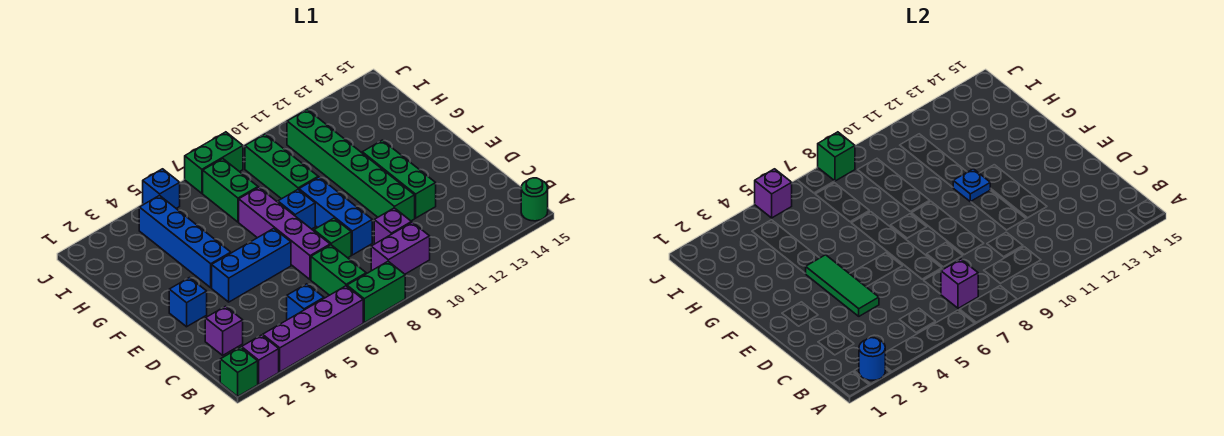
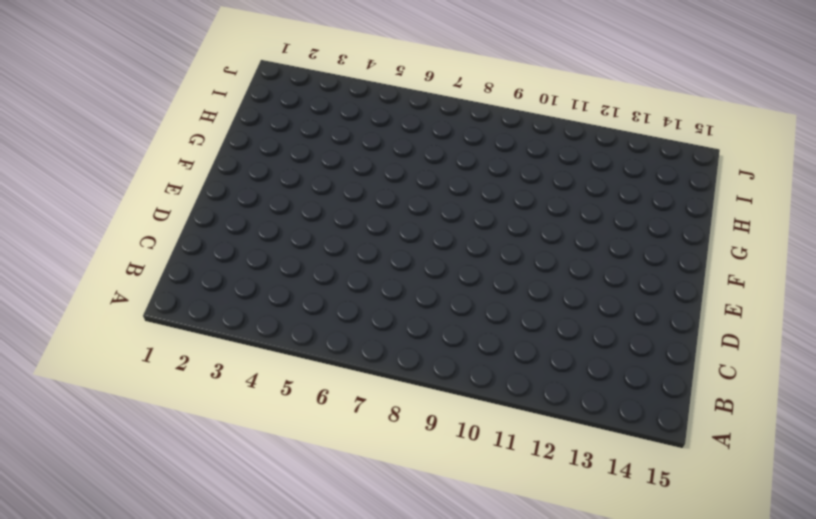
none -> green 1x1 brick [220,347,258,396]
none -> purple 1x1 brick [242,335,279,384]
none -> purple 1x4 brick [262,286,363,372]

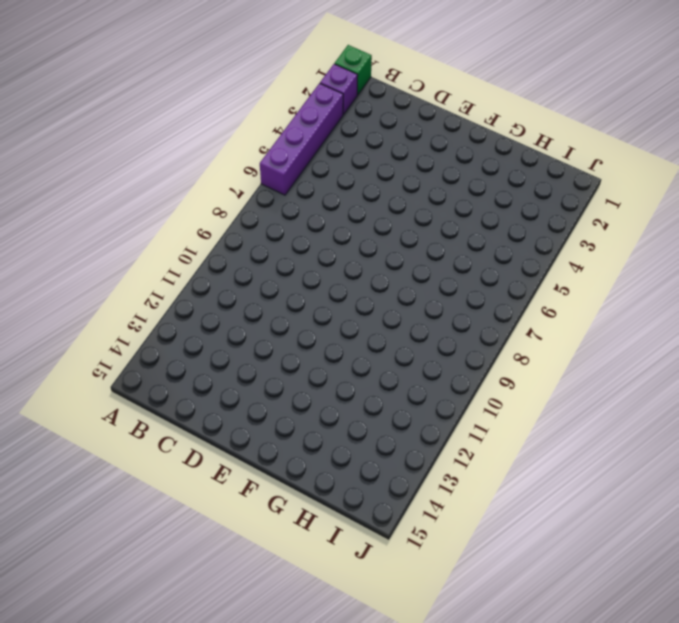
none -> green 1x2 brick [347,261,405,323]
none -> green 1x1 round brick [521,178,548,221]
none -> blue 1x1 brick [287,284,324,320]

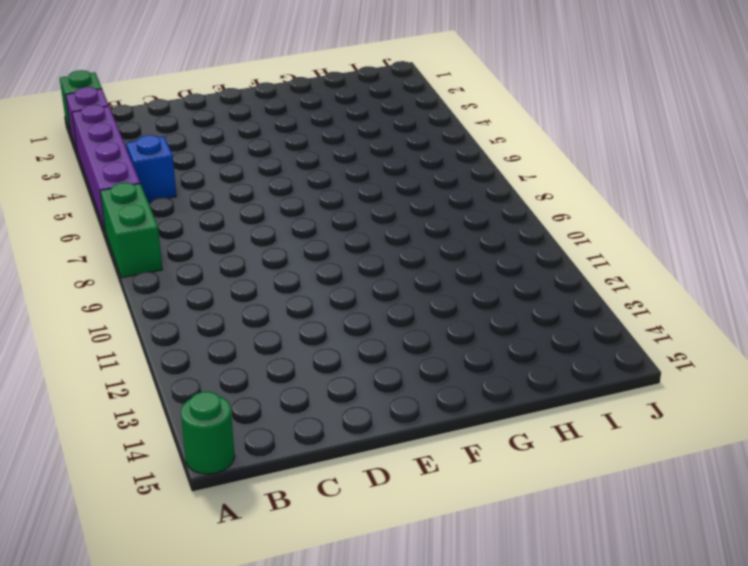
none -> green 1x2 brick [311,245,366,295]
none -> purple 1x2 brick [371,222,430,274]
none -> purple 1x1 brick [205,306,243,355]

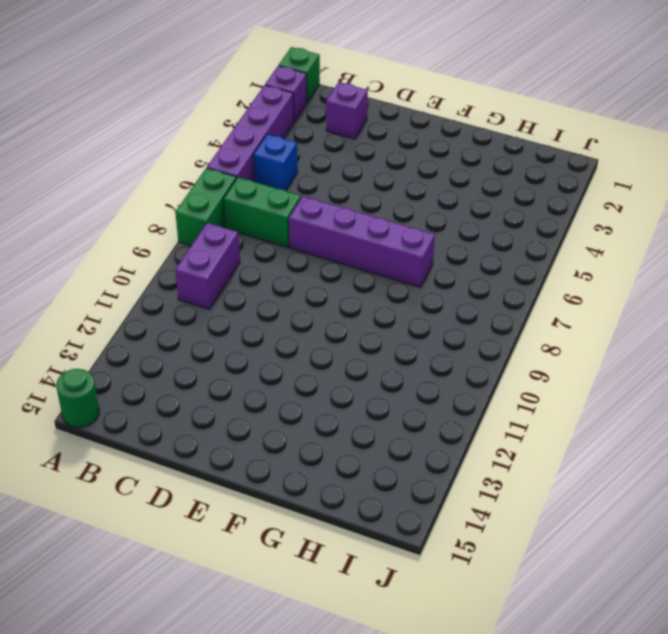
none -> purple 1x1 brick [374,208,411,244]
none -> green 1x1 brick [314,218,351,258]
none -> blue 1x3 brick [299,177,372,255]

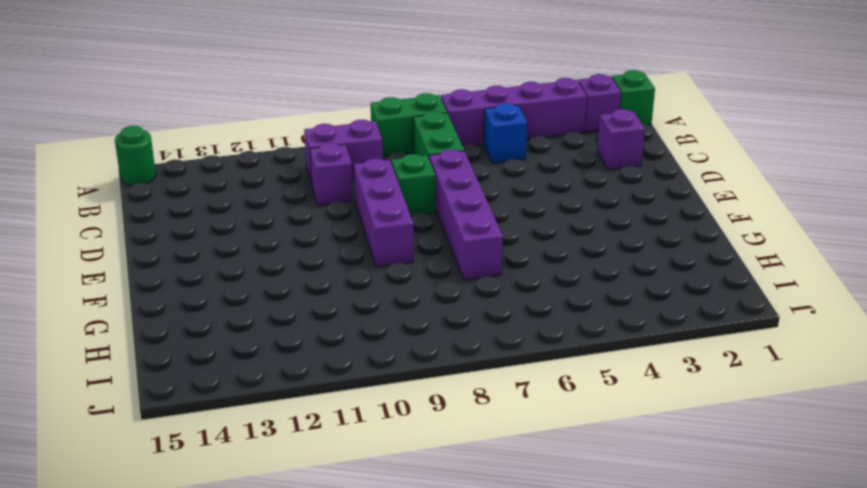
purple 1x3 brick [354,159,414,267] -> blue 1x3 brick [299,177,372,255]
none -> green 1x6 brick [287,110,415,221]
none -> green 1x3 brick [362,140,436,218]
none -> blue 1x1 brick [169,278,207,327]

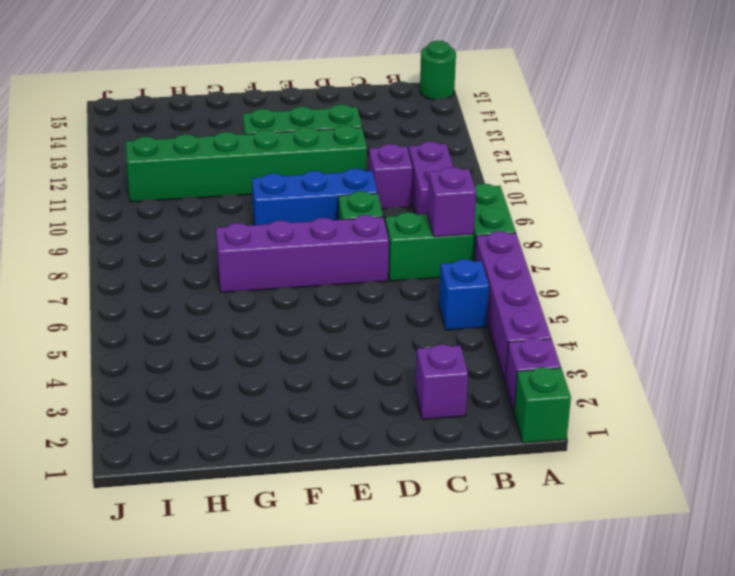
none -> blue 1x1 brick [169,278,207,327]
none -> blue 1x3 brick [212,228,291,302]
none -> blue 1x4 brick [139,195,231,288]

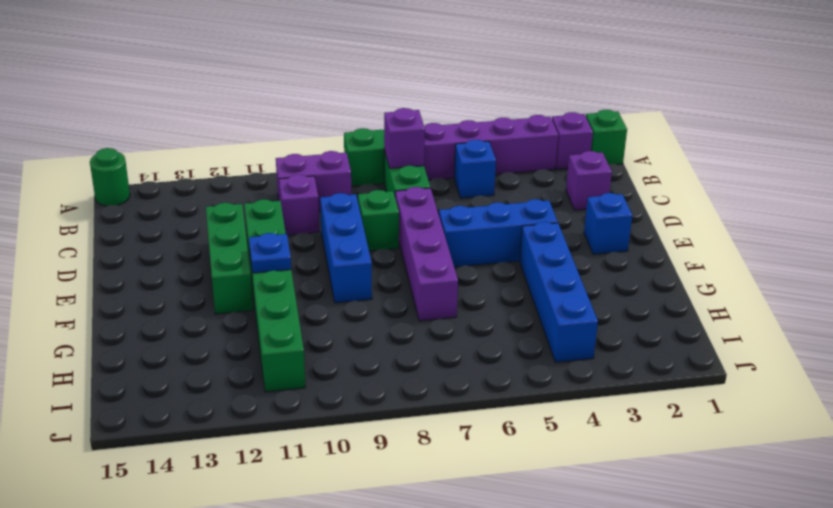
none -> blue 1x1 brick [278,190,315,229]
none -> green 1x3 brick [245,134,318,199]
none -> green 1x2 brick [203,159,258,222]

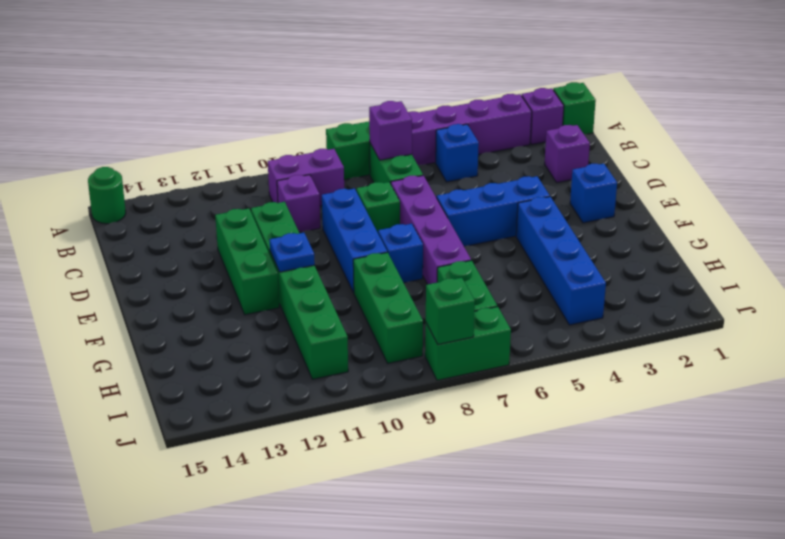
none -> blue 1x1 brick [143,169,180,208]
none -> blue 1x1 round brick [859,338,885,380]
none -> green 1x3 tile [806,255,879,316]

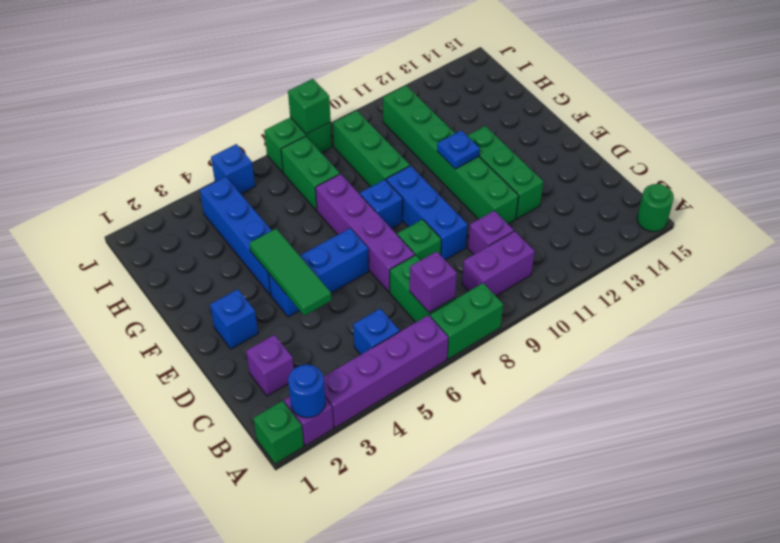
none -> purple 1x1 brick [755,169,792,218]

